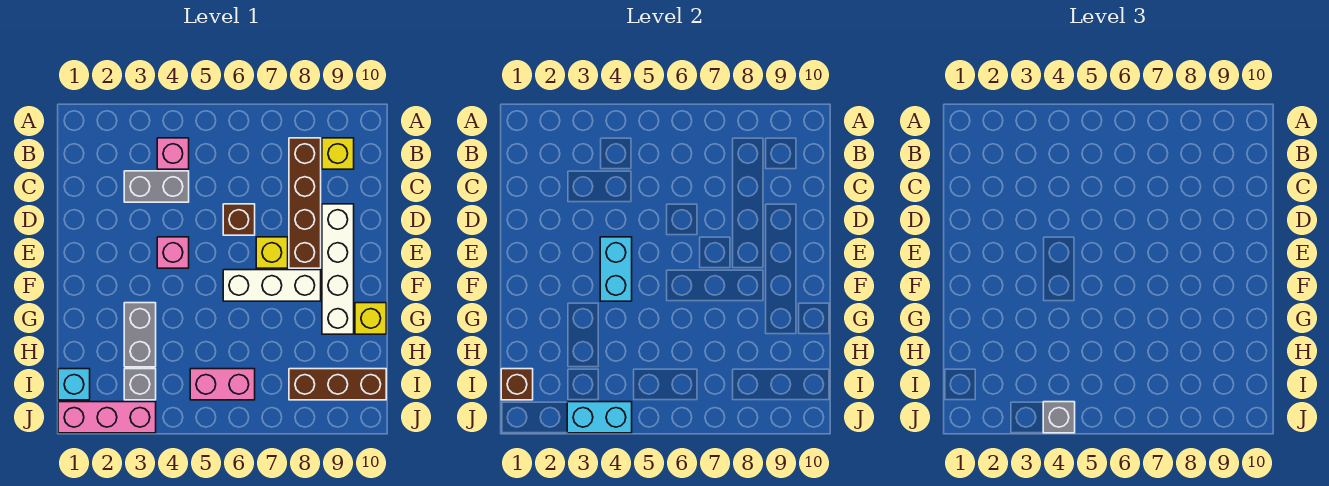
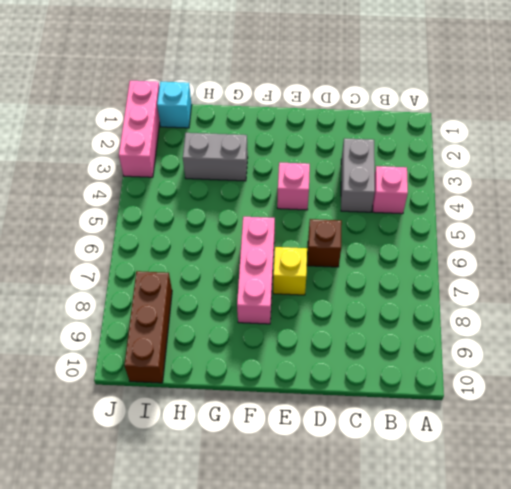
pink 1x3 brick [237,217,275,324] -> white 1x3 brick [223,270,321,301]
none -> brown 1x4 brick [289,138,321,268]
none -> yellow 1x1 brick [322,138,354,169]
none -> white 1x4 brick [322,204,354,334]

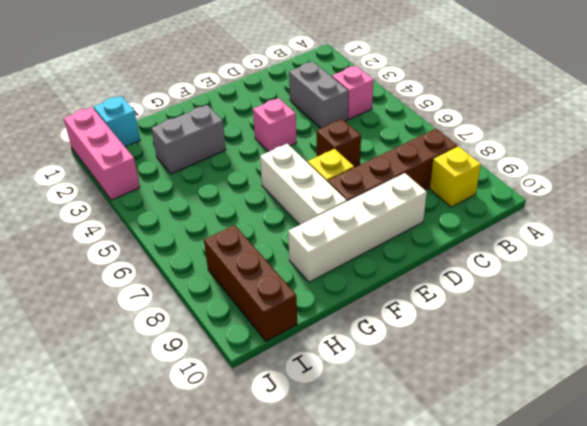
none -> yellow 1x1 brick [355,303,386,334]
none -> grey 1x1 brick [124,369,156,400]
none -> pink 1x2 brick [190,369,255,400]

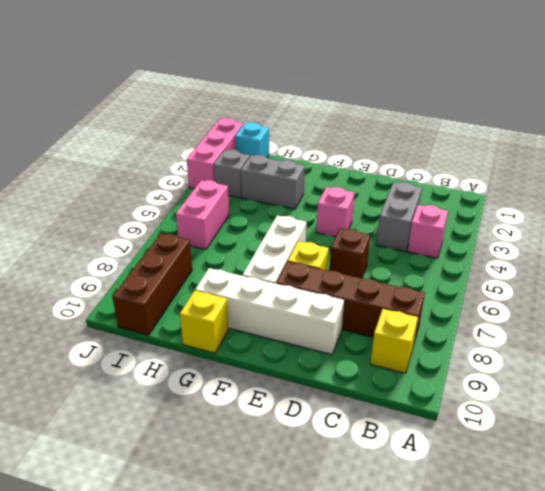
none -> cyan 1x2 brick [600,237,632,301]
none -> brown 1x1 brick [501,369,533,400]
none -> cyan 1x2 brick [567,402,632,433]

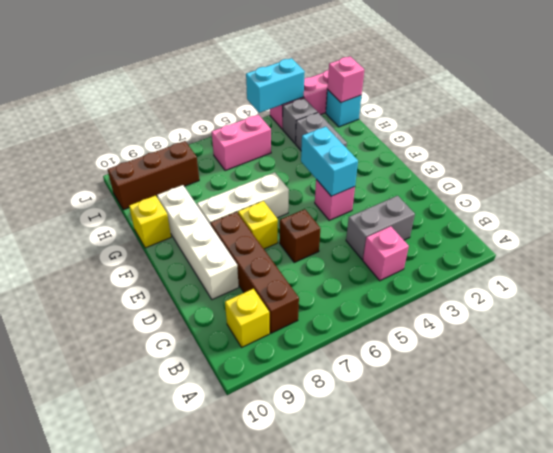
pink 1x1 brick [327,57,364,103] -> brown 1x1 brick [501,369,533,400]
none -> grey 1x1 brick [1043,402,1075,433]

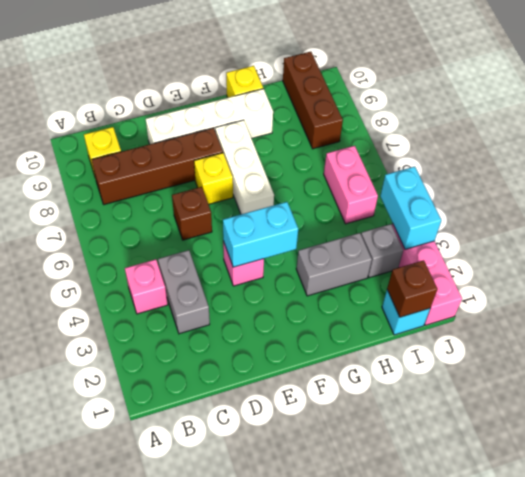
none -> grey 1x1 brick [1043,402,1075,433]

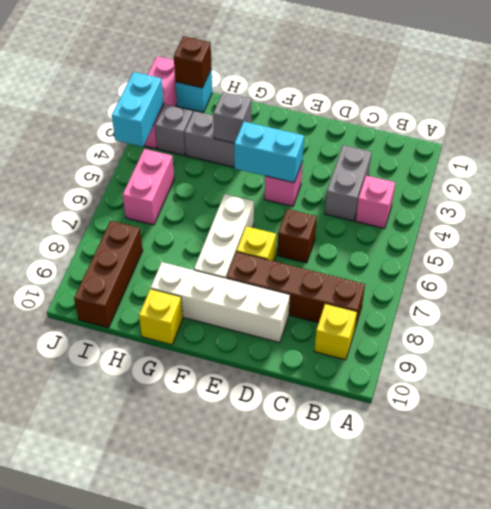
grey 1x1 brick [213,92,251,143] -> grey 1x1 brick moved to [1043,402,1075,433]

